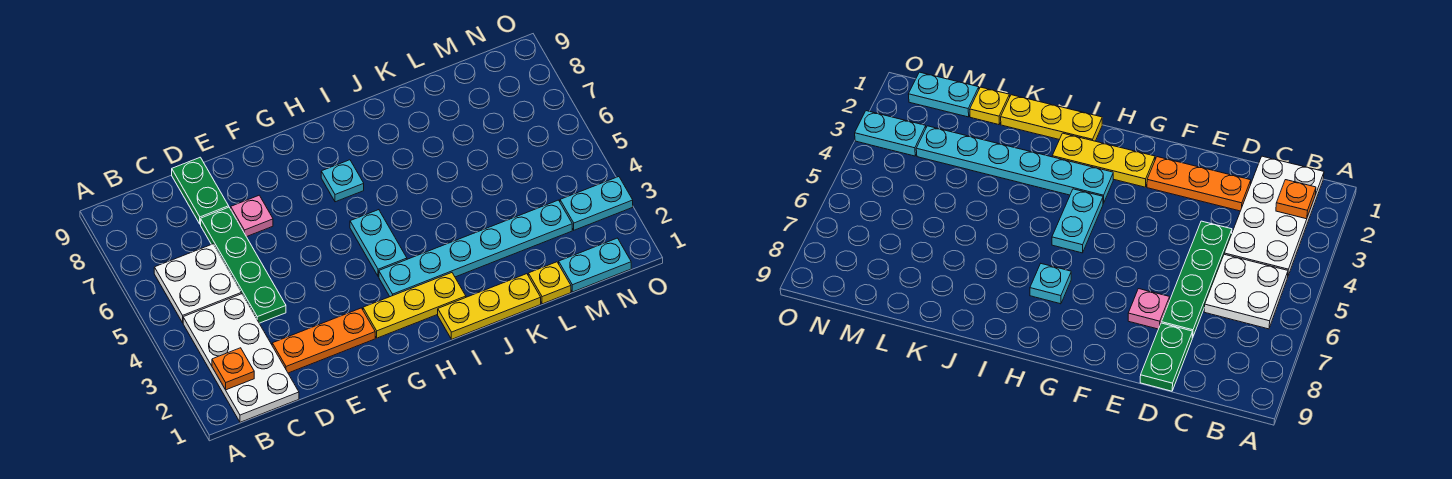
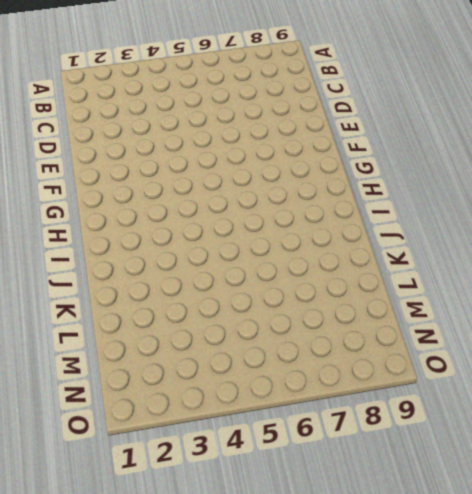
none -> white 2x4 plate [183,294,299,422]
none -> white 2x2 plate [154,244,241,323]
none -> orange 1x3 plate [272,308,375,373]

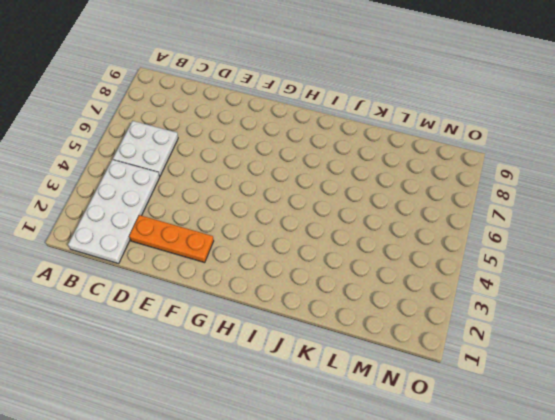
none -> green 1x4 plate [201,207,286,323]
none -> green 1x2 plate [172,157,229,224]
none -> pink 1x1 plate [231,195,273,237]

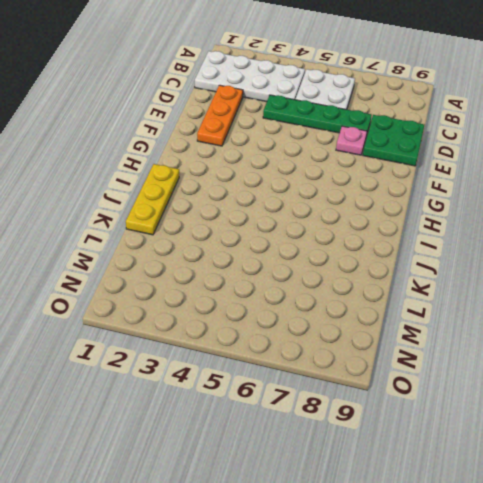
green 2x2 plate [363,115,424,166] -> green 1x2 plate [172,157,229,224]
none -> yellow 1x3 plate [363,273,466,338]
none -> cyan 1x6 plate [379,200,572,297]
none -> cyan 1x2 plate [350,210,407,277]

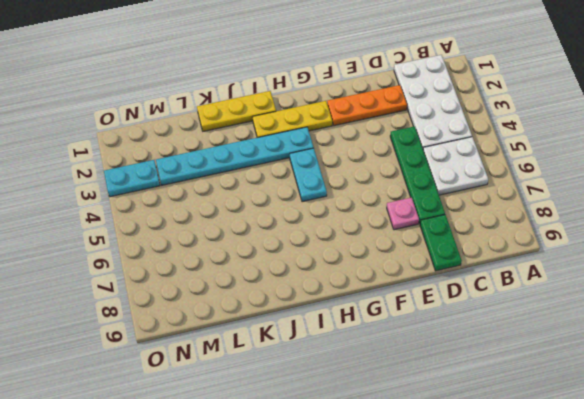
none -> cyan 1x1 plate [321,160,364,202]
none -> yellow 1x1 plate [528,262,571,304]
none -> cyan 1x2 plate [559,238,631,292]

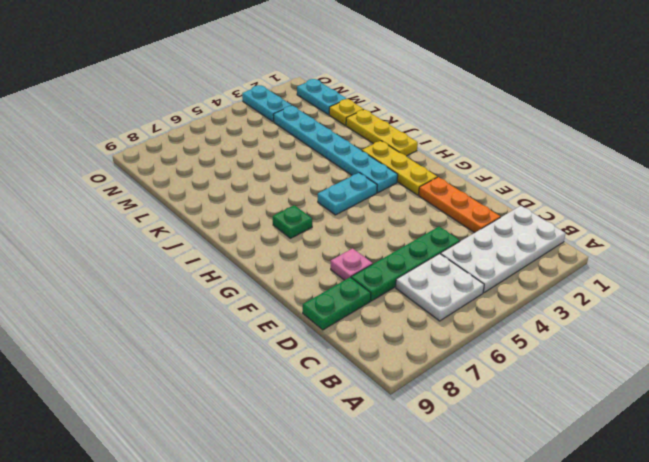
green 1x1 plate [273,205,312,238] -> cyan 1x1 plate [321,160,364,202]
none -> orange 1x1 plate [212,348,254,390]

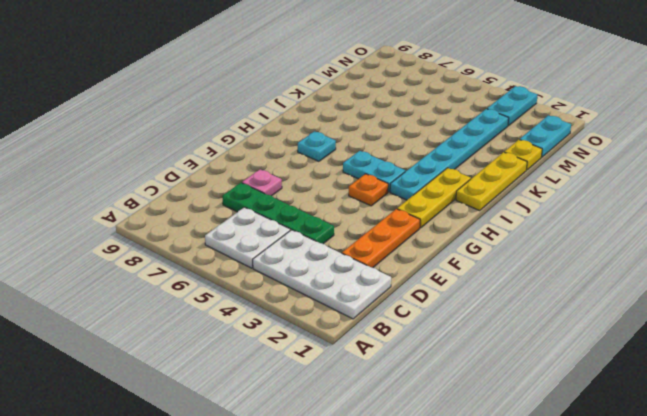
orange 1x1 plate [349,174,388,206] -> orange 1x1 plate moved to [212,348,254,390]
none -> green 1x2 plate [172,157,229,224]

